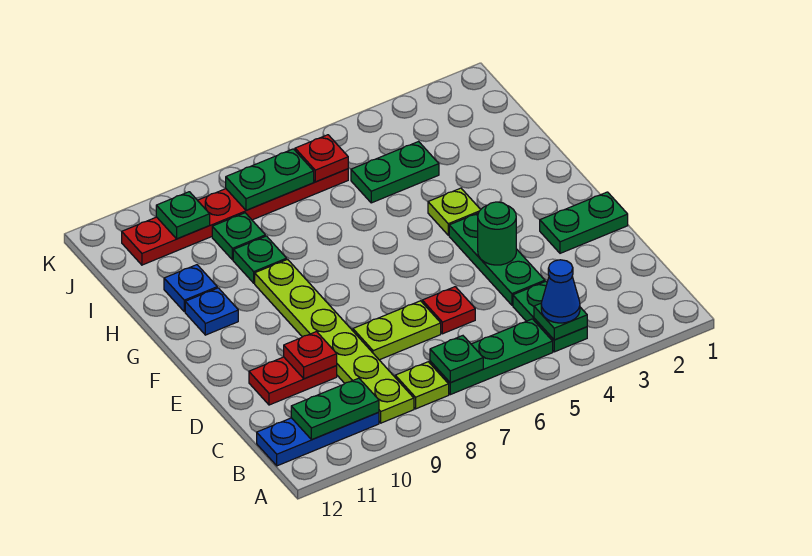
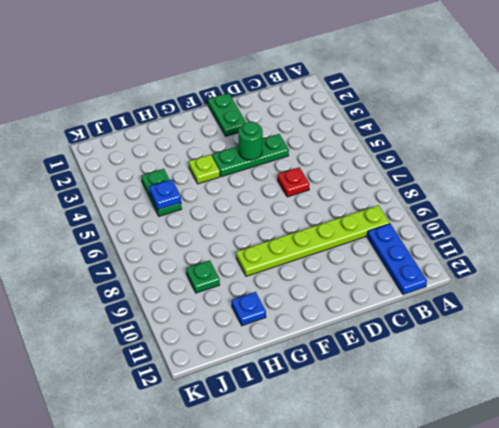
blue 1x1 plate [149,179,181,210] -> blue 1x1 plate moved to [185,288,238,335]
none -> green 1x2 plate [513,281,587,352]
none -> green 1x3 plate [430,319,553,395]
none -> lime 1x1 plate [395,362,449,409]

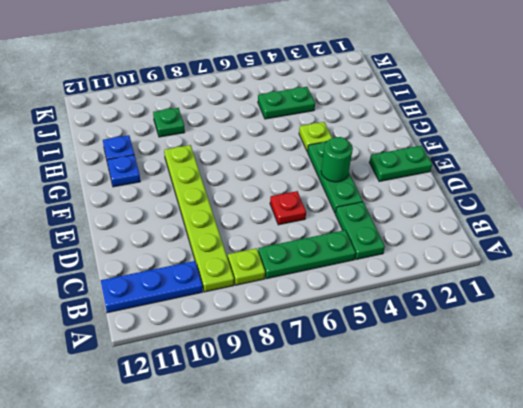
none -> lime 1x2 plate [353,301,441,360]
none -> red 1x2 plate [249,357,337,405]
none -> green 1x1 plate [233,236,287,283]

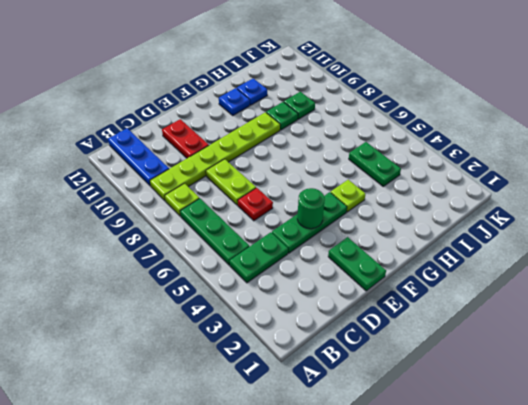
none -> red 1x6 plate [122,169,348,265]
none -> green 1x1 plate [534,304,587,340]
none -> green 1x1 plate [430,336,483,383]

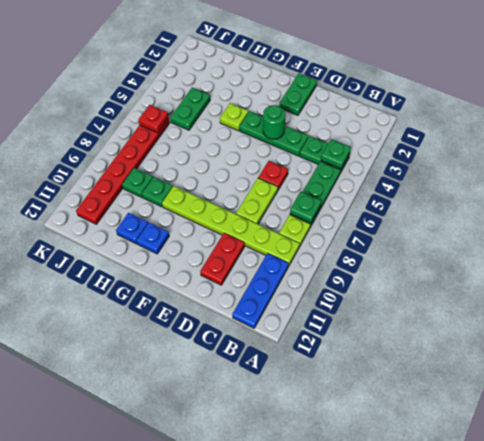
none -> green 1x2 plate [291,378,379,440]
none -> red 1x1 plate [284,332,337,379]
none -> green 1x2 plate [226,149,314,210]

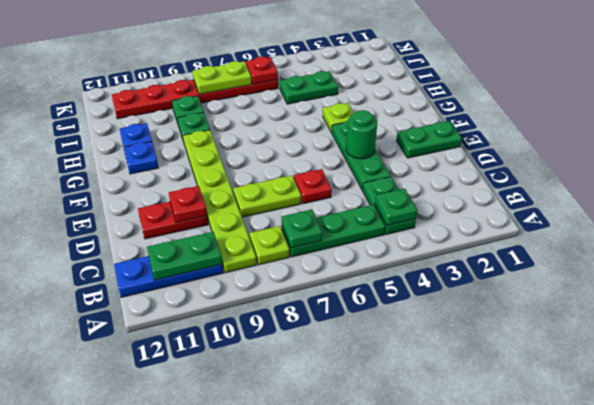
lime 1x2 plate [193,61,252,94] -> green 1x2 plate [226,149,314,210]
none -> green 1x1 plate [156,192,210,239]
none -> blue 1x1 cone [541,260,580,323]

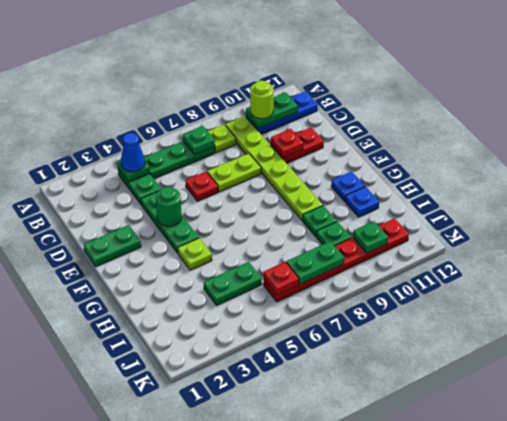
lime 1x1 round brick [250,81,273,119] -> none

